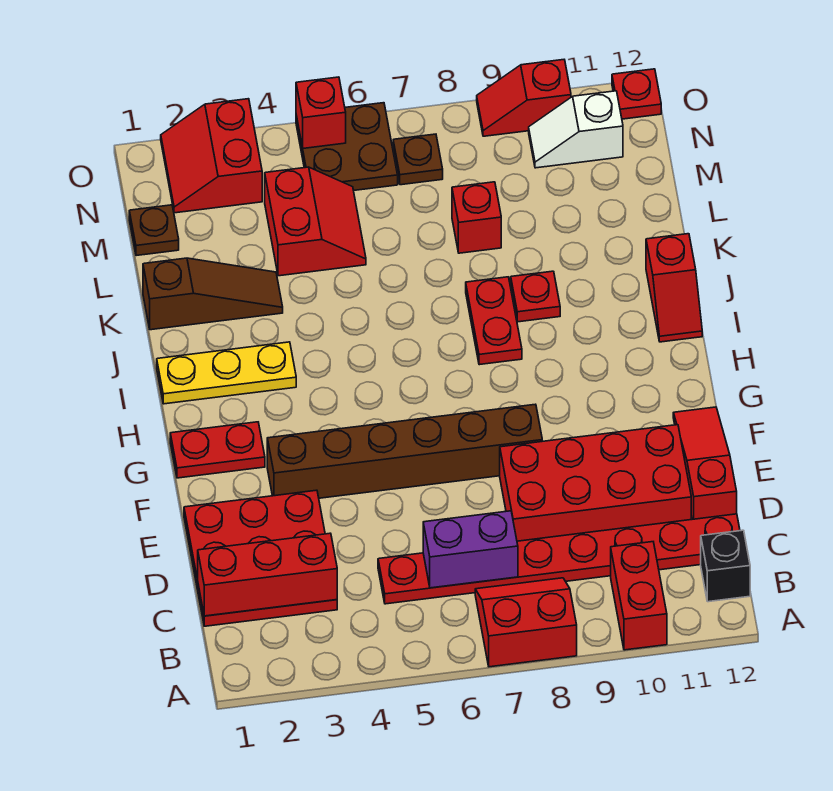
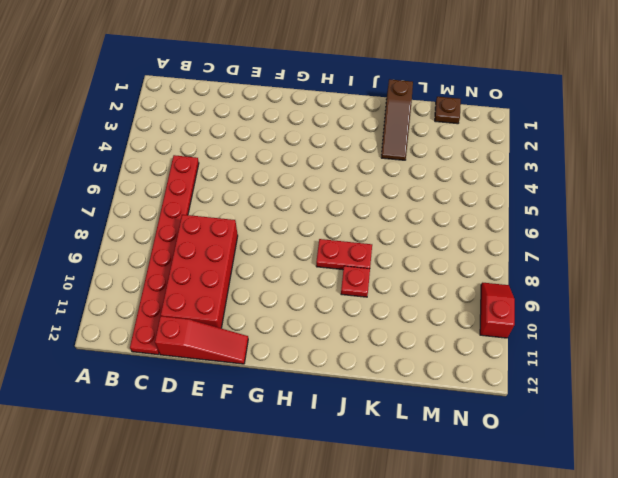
none -> red 2x2 slope [475,578,577,667]
none -> red 1x2 brick [611,542,667,650]
none -> black 1x1 brick [701,530,750,602]

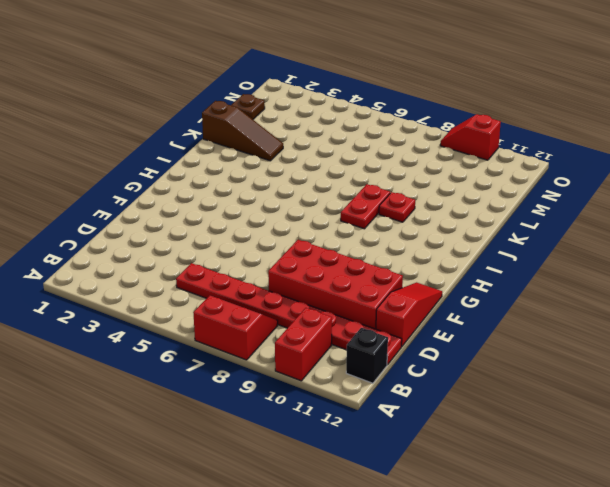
none -> red 3x3 plate [184,490,337,626]
none -> brown 1x6 brick [267,404,542,498]
none -> red 1x2 plate [170,422,265,478]

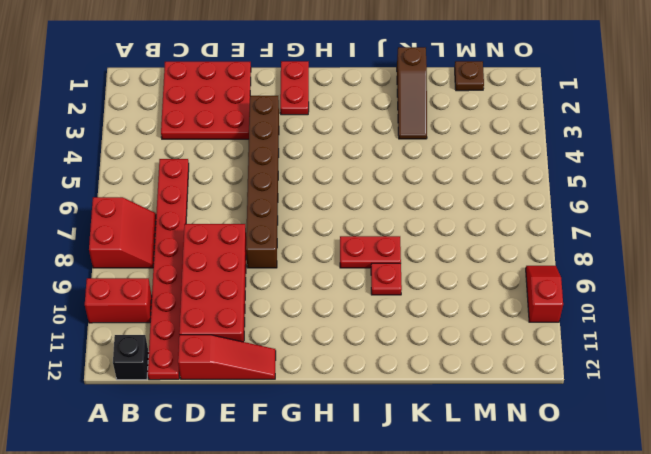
none -> yellow 1x3 plate [157,342,296,404]
none -> red 1x2 slope [646,234,702,342]
none -> red 2x2 slope [265,167,366,276]

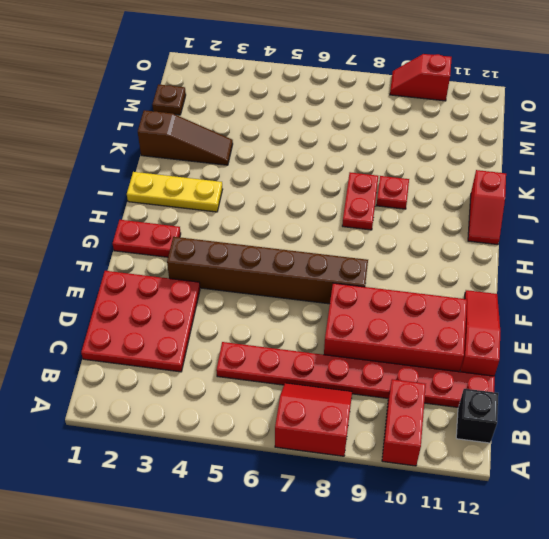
none -> red 2x2 slope [265,167,366,276]
none -> red 1x1 brick [452,182,501,253]
none -> red 2x2 slope [161,99,262,213]

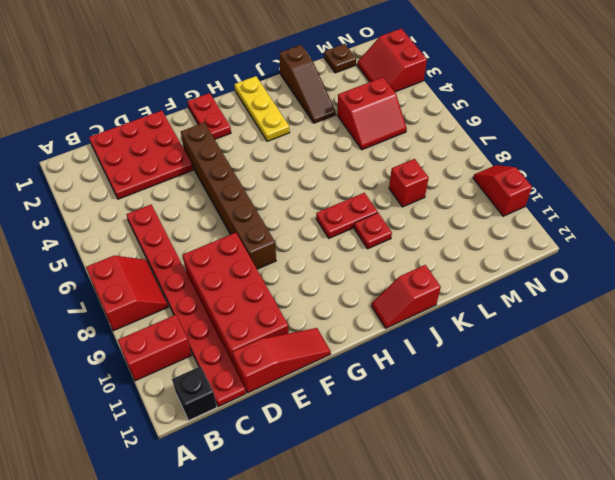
red 2x2 slope [357,28,427,92] -> red 2x2 slope turned to [161,99,262,213]
none -> brown 2x2 plate [296,103,398,191]
none -> brown 1x1 plate [393,134,443,185]
none -> white 1x2 slope [529,91,623,168]

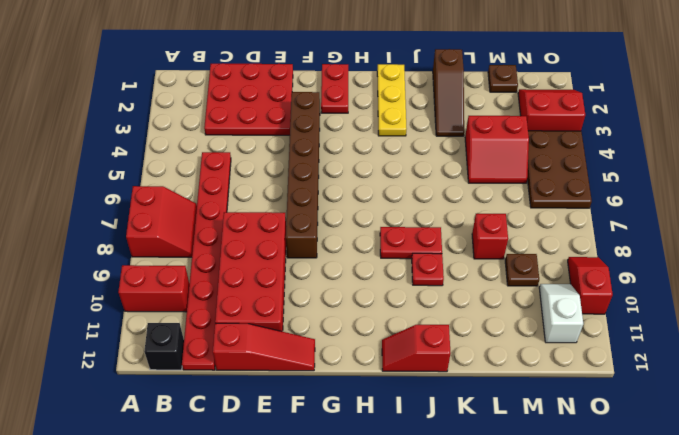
brown 1x1 plate [505,254,539,286] -> brown 1x1 plate moved to [393,134,443,185]
brown 2x3 plate [527,131,592,208] -> brown 2x2 plate [296,103,398,191]
none -> red 1x1 plate [612,69,661,119]
none -> red 1x3 brick [198,533,337,616]
none -> purple 1x2 brick [423,511,518,588]

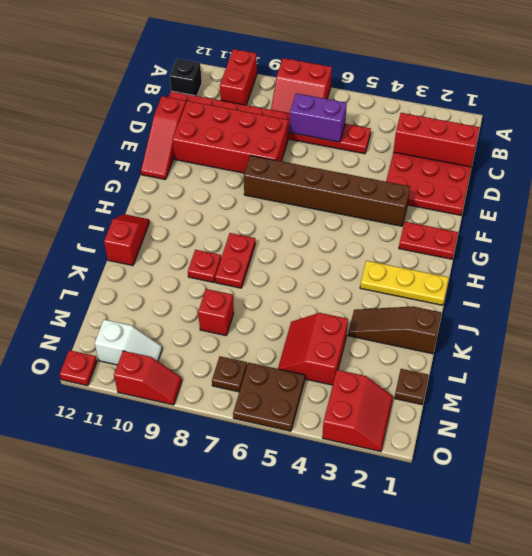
none -> red 1x1 brick [296,77,346,148]

